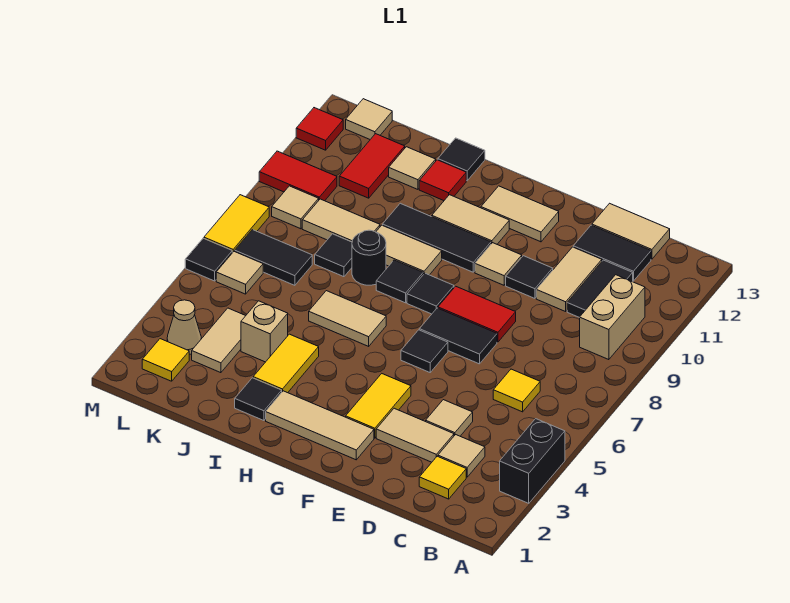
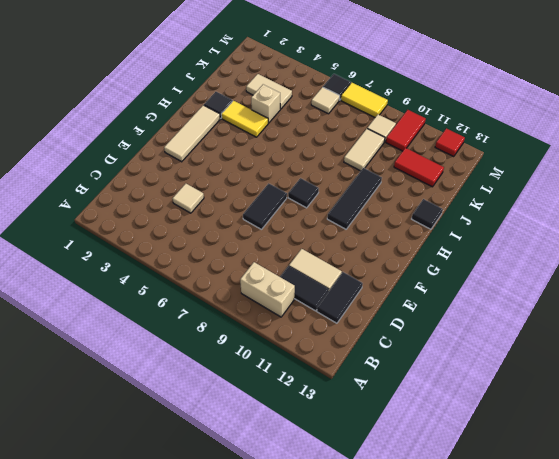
none -> black 1x2 brick [500,419,565,503]
none -> yellow 1x1 tile [419,456,466,499]
none -> tan 1x1 tile [438,435,485,477]
none -> yellow 1x1 tile [493,369,540,412]

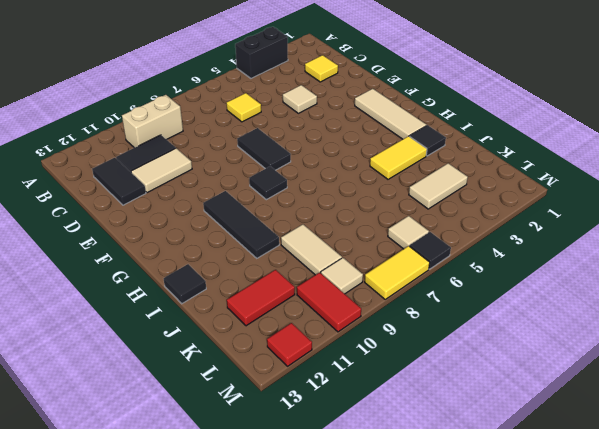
none -> tan 1x1 tile [438,435,485,477]
none -> tan 1x2 tile [592,203,670,259]
none -> tan 1x2 tile [376,408,454,462]
none -> red 1x2 tile [438,286,516,342]

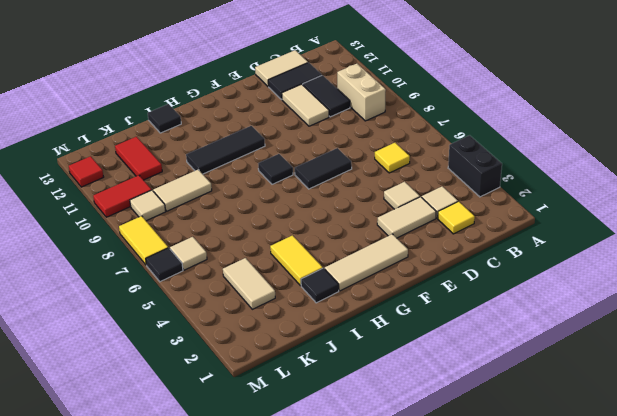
none -> red 1x2 tile [438,286,516,342]
none -> black 1x1 tile [506,256,553,298]
none -> yellow 1x2 tile [346,374,411,438]
none -> black 1x1 tile [401,330,448,372]

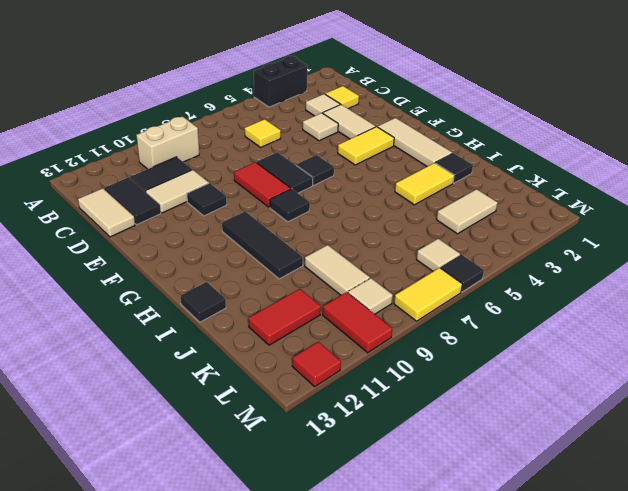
none -> tan 1x1 tile [475,243,522,285]
none -> tan 1x2 tile [481,186,559,242]
none -> tan 1x2 tile [432,195,509,244]
none -> tan 1x2 tile [309,291,386,346]

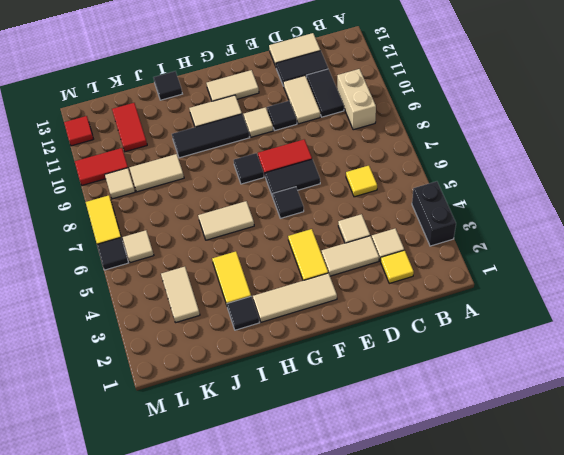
none -> black 1x1 tile [376,260,423,303]
none -> tan 1x2 tile [376,225,442,275]
none -> black 1x1 round brick [352,230,386,285]
none -> red 1x1 tile [419,160,466,201]

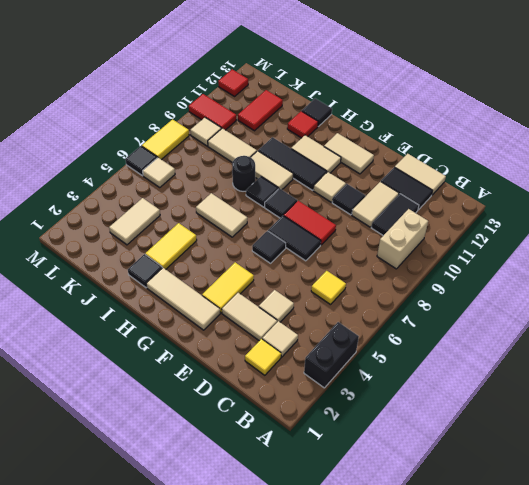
none -> tan 1x1 brick [241,301,288,362]
none -> black 1x1 tile [315,234,352,277]
none -> tan 1x1 tile [389,147,436,189]
none -> black 1x2 tile [235,230,312,285]

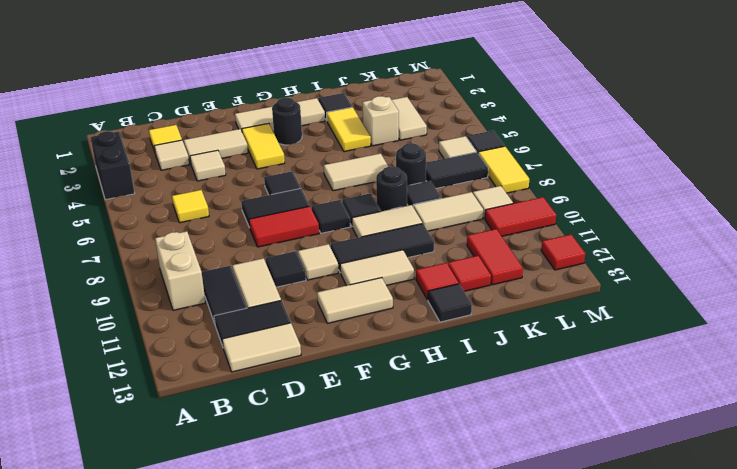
black 1x1 round brick [272,98,302,145] -> none
black 1x1 round brick [396,143,426,186] -> none
red 1x1 tile [448,256,491,291] -> tan 1x1 tile [389,147,436,189]
none -> yellow 1x1 tile [142,339,189,381]
none -> tan 1x1 cone [167,300,201,355]
none -> tan 1x1 tile [346,99,392,139]

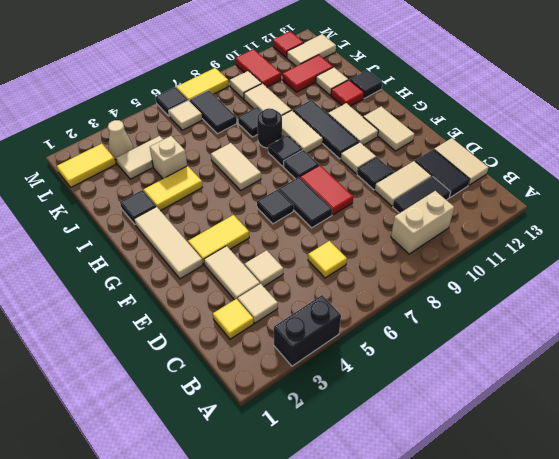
yellow 1x2 tile [57,144,116,187] -> yellow 1x1 tile [142,339,189,381]
tan 1x2 tile [287,34,336,66] -> tan 1x1 tile [346,99,392,139]

